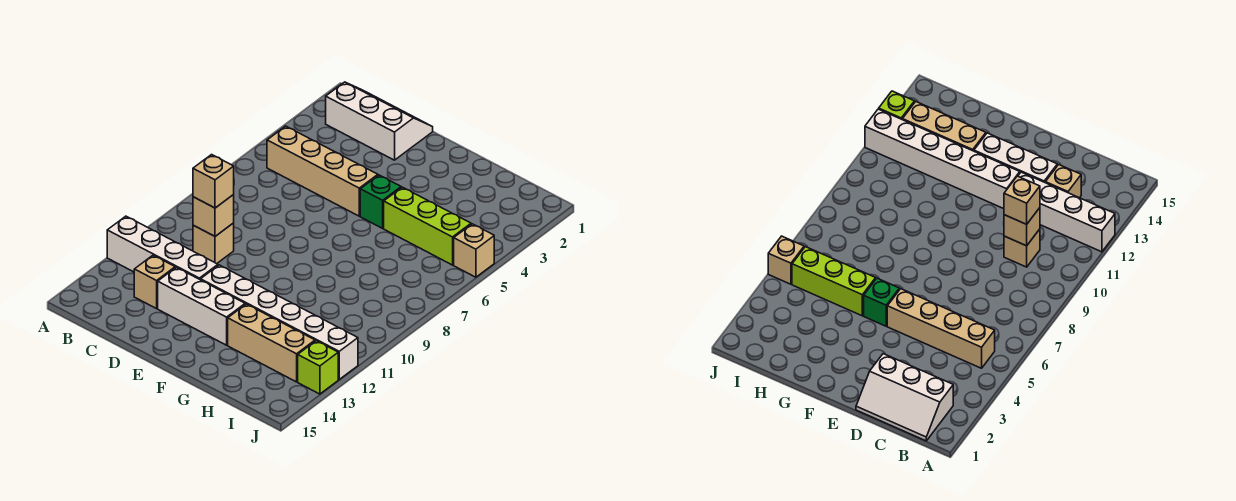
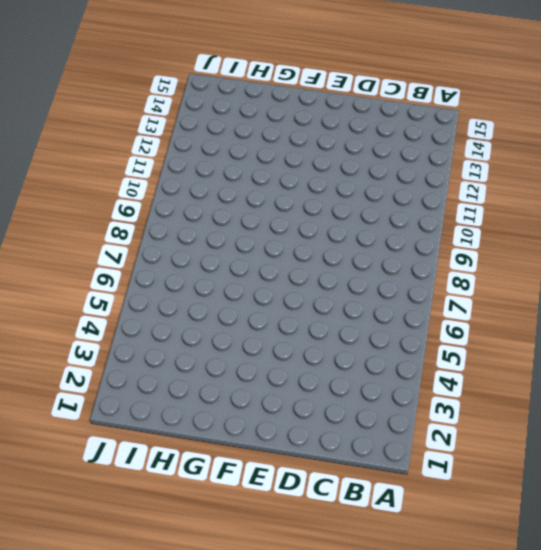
none -> white 1x4 brick [107,216,218,280]
none -> white 2x3 slope [326,82,433,160]
none -> tan 1x4 brick [267,126,378,216]

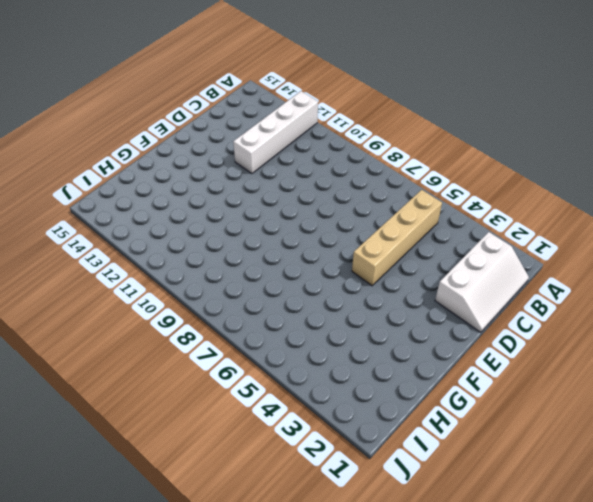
none -> tan 1x1 brick [193,223,234,264]
none -> tan 1x1 brick [134,255,175,309]
none -> white 1x3 brick [158,267,245,345]

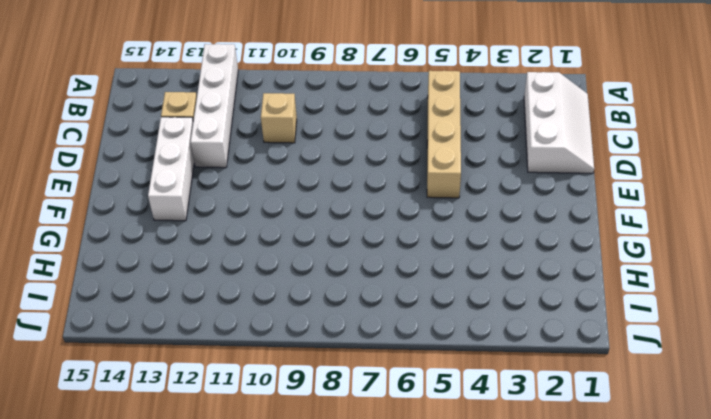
none -> white 1x6 brick [201,265,358,379]
none -> green 1x1 brick [360,175,401,228]
none -> lime 1x3 brick [384,187,471,265]

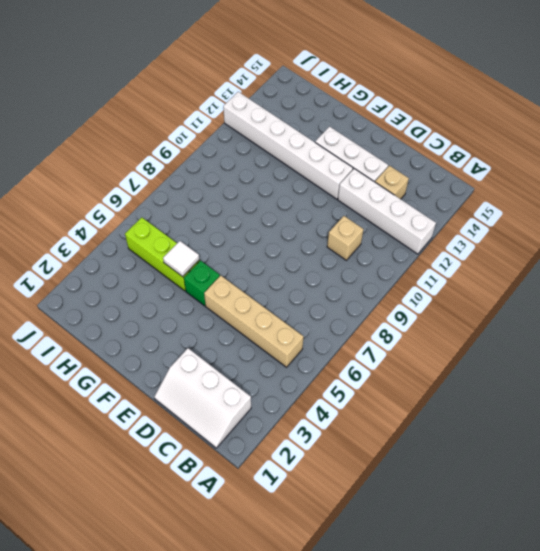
white 1x1 tile [163,241,200,277] -> none
none -> tan 1x3 brick [228,304,315,382]
none -> tan 1x1 brick [454,224,494,277]
none -> lime 1x1 brick [298,341,338,394]

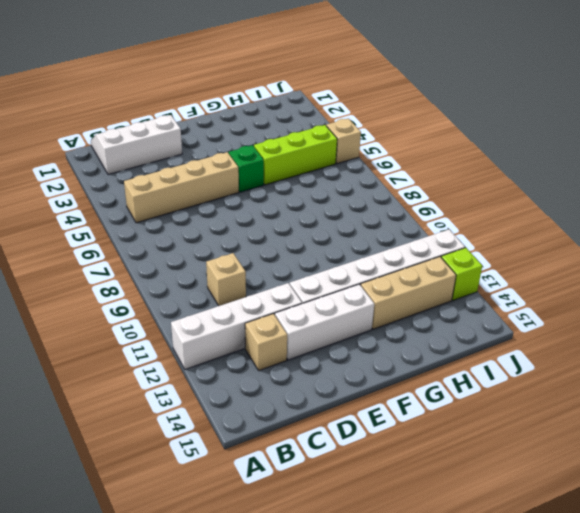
none -> tan 1x1 brick [193,195,234,236]
none -> tan 1x1 brick [193,155,234,208]

